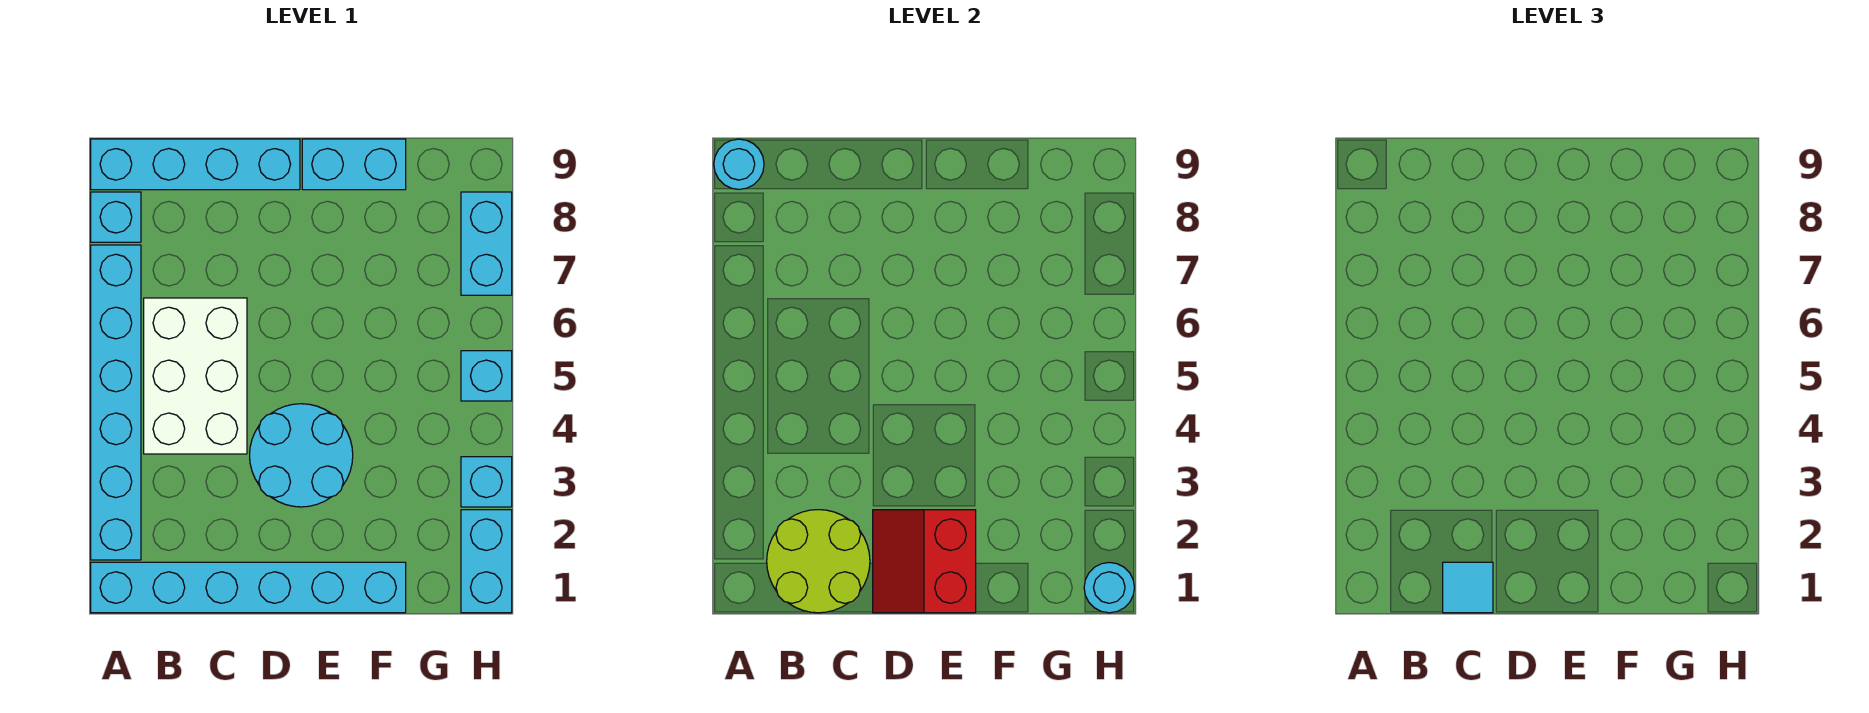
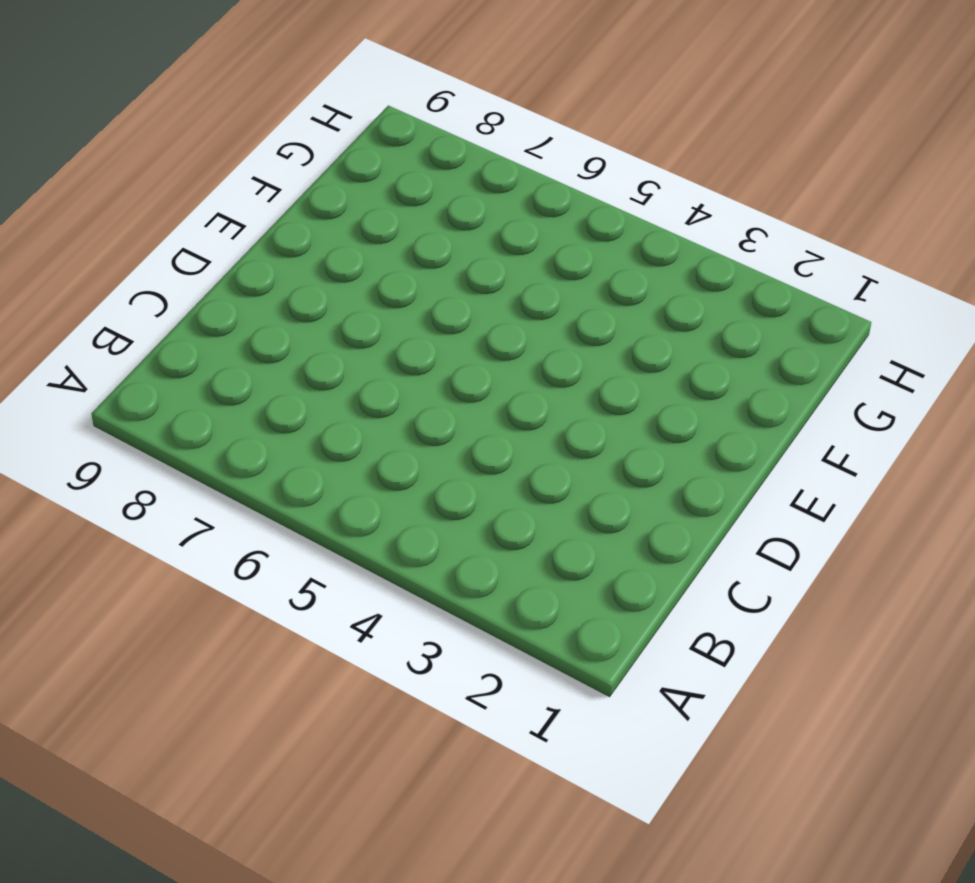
none -> cyan 1x6 brick [91,562,406,613]
none -> cyan 1x6 brick [91,245,141,560]
none -> cyan 1x1 brick [91,192,141,242]

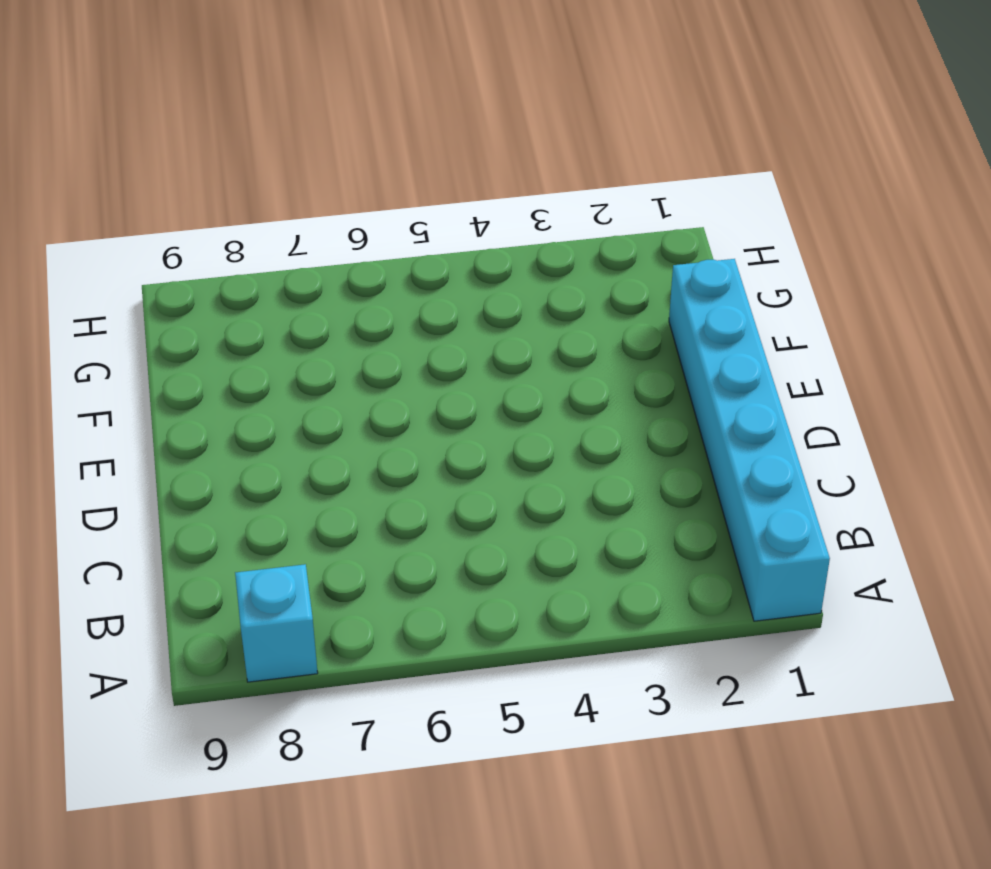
none -> cyan 1x6 brick [91,245,141,560]
none -> cyan 1x4 brick [91,139,300,190]
none -> white 2x3 brick [144,298,247,454]

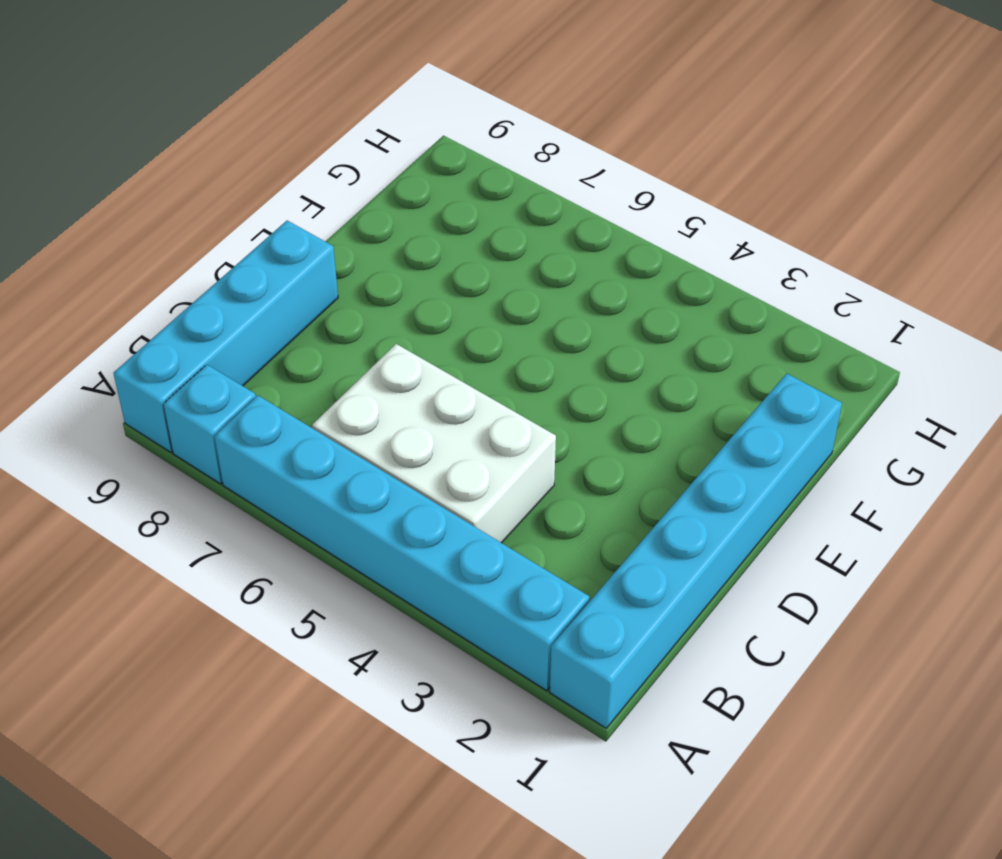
none -> cyan 2x2 round brick [250,404,353,507]
none -> cyan 1x2 brick [302,139,406,190]
none -> cyan 1x2 brick [461,510,512,613]

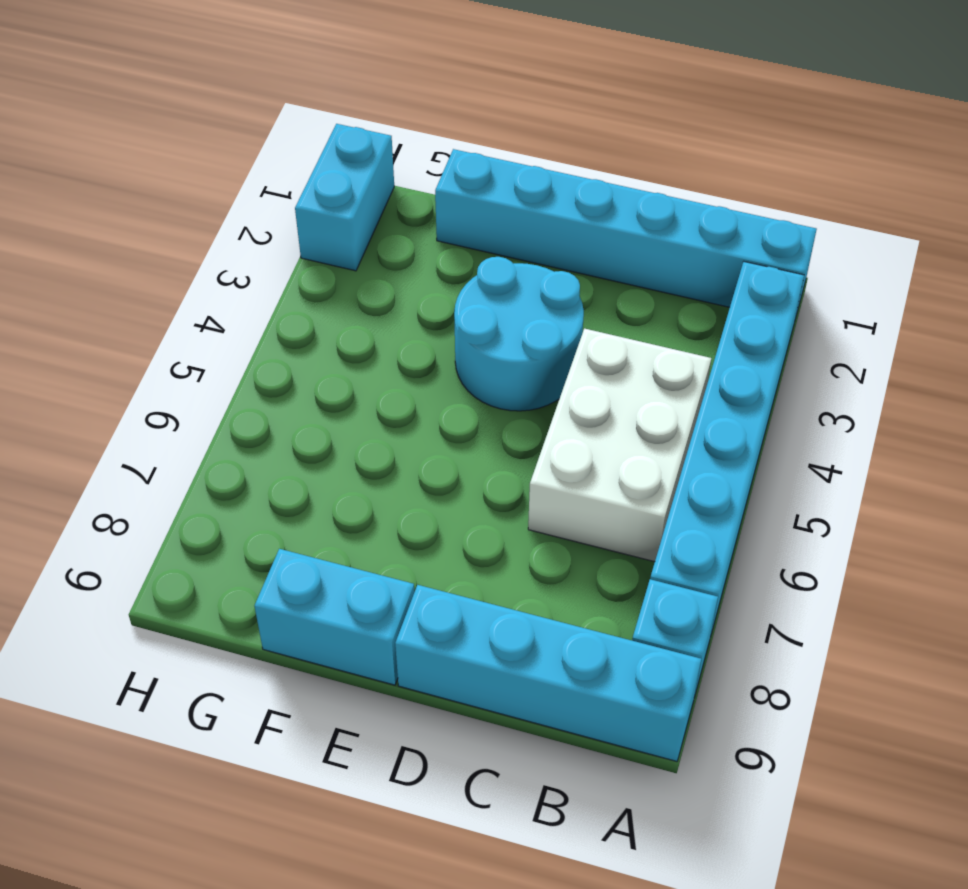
none -> cyan 1x1 brick [461,457,512,507]
none -> cyan 1x1 brick [461,351,512,401]
none -> cyan 1x2 brick [461,192,512,295]

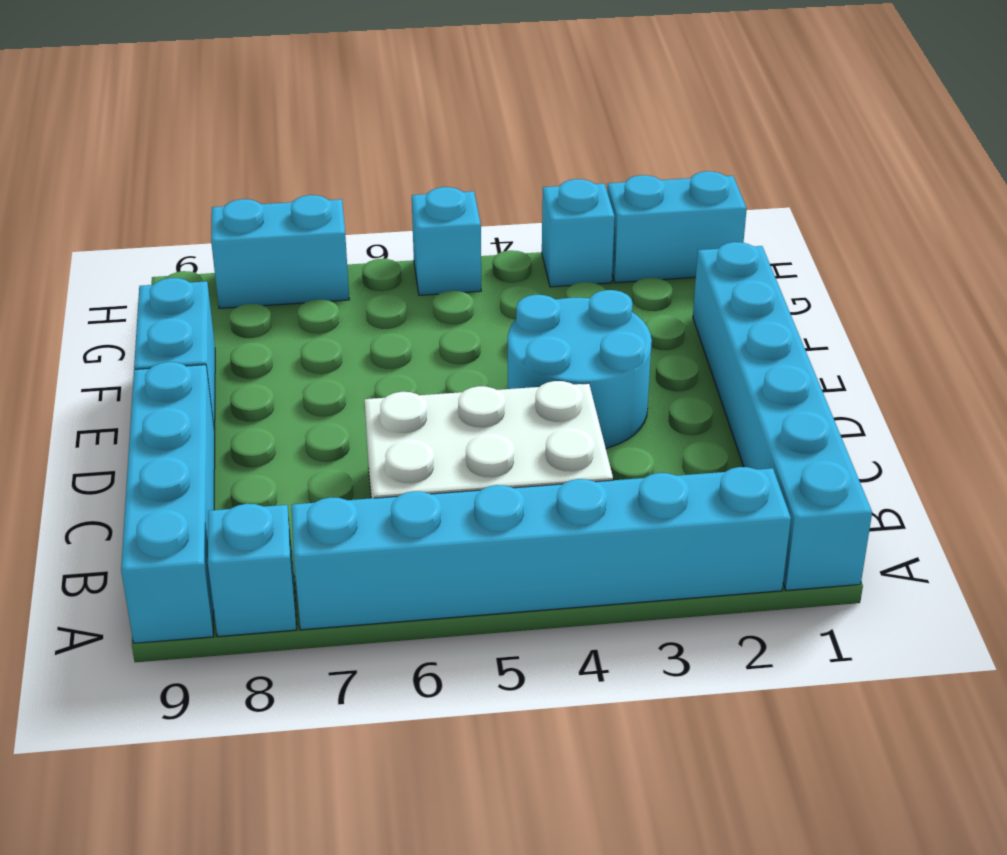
none -> cyan 1x1 round brick [714,139,764,189]
none -> lime 2x2 round brick [767,510,870,613]
none -> red 2x2 slope [873,510,976,613]

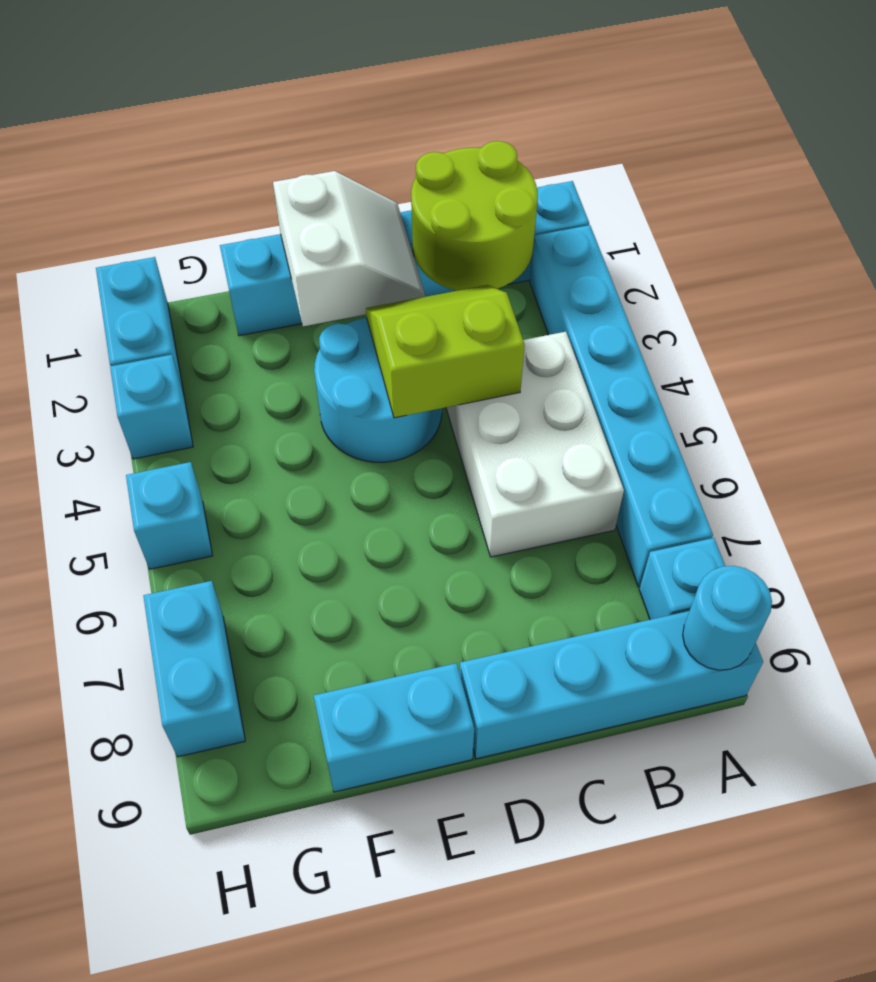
lime 2x2 slope [366,285,525,418] -> none
white 2x2 slope [273,171,425,326] -> red 2x2 slope [873,510,976,613]
none -> cyan 1x1 round brick [1084,562,1134,613]
none -> cyan 1x1 tile [1443,562,1493,613]

